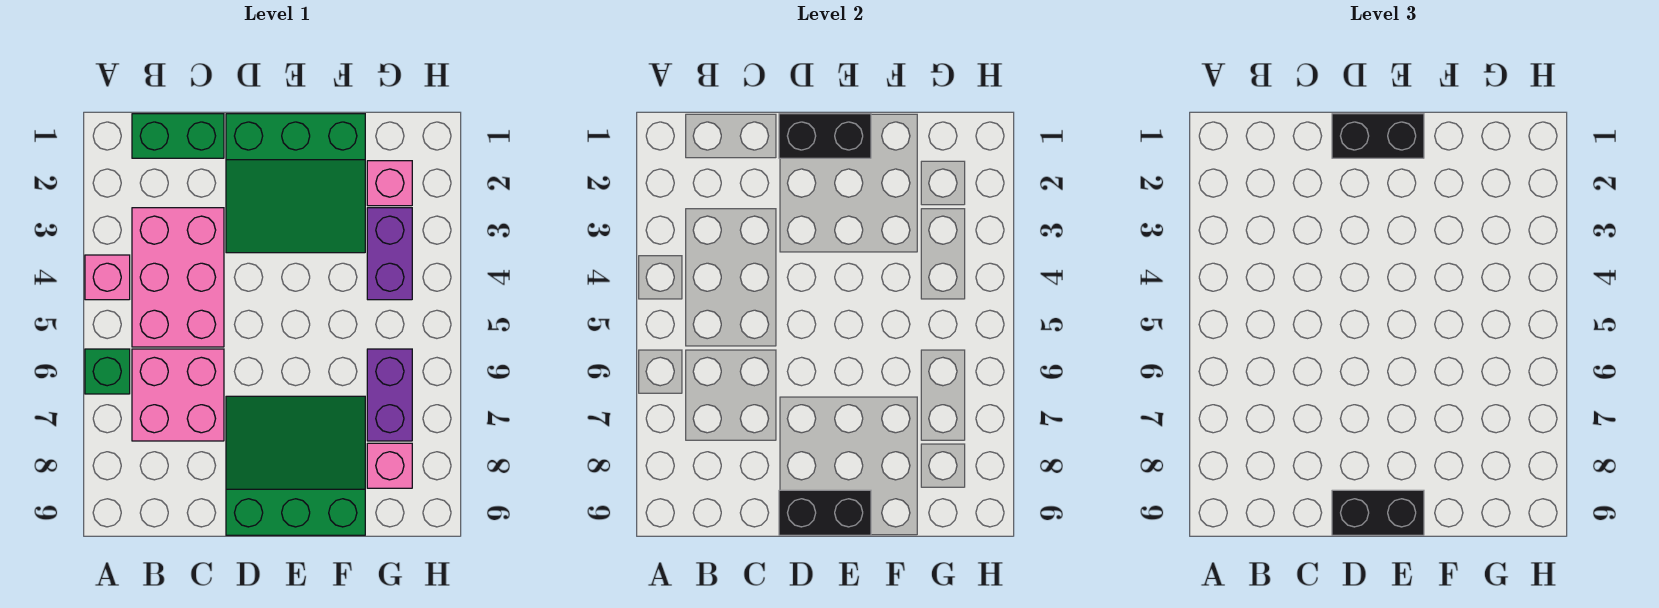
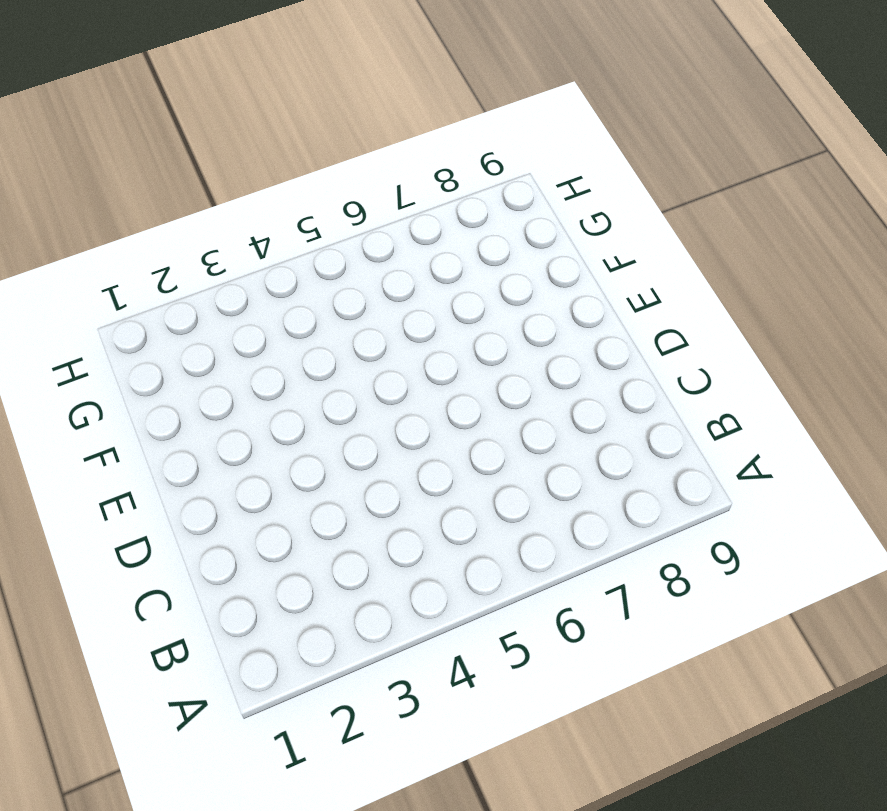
none -> pink 1x1 brick [85,255,130,300]
none -> green 1x1 brick [85,349,130,394]
none -> green 1x2 brick [132,114,224,158]

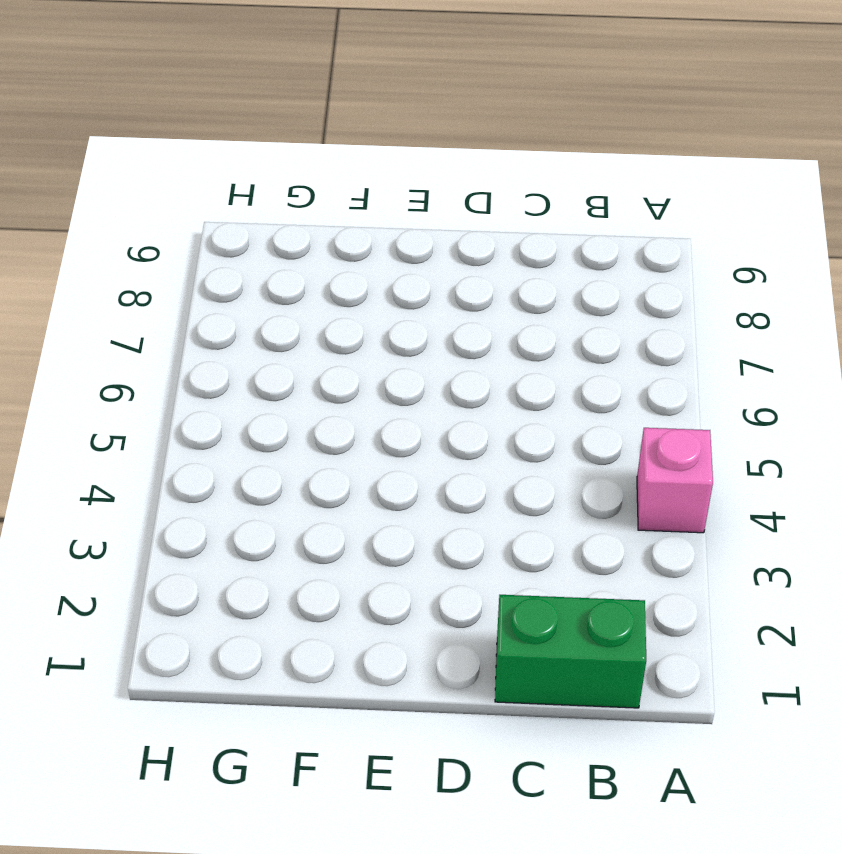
none -> green 1x1 brick [85,349,130,394]
none -> pink 2x3 brick [132,208,224,347]
none -> pink 2x2 brick [132,349,224,441]

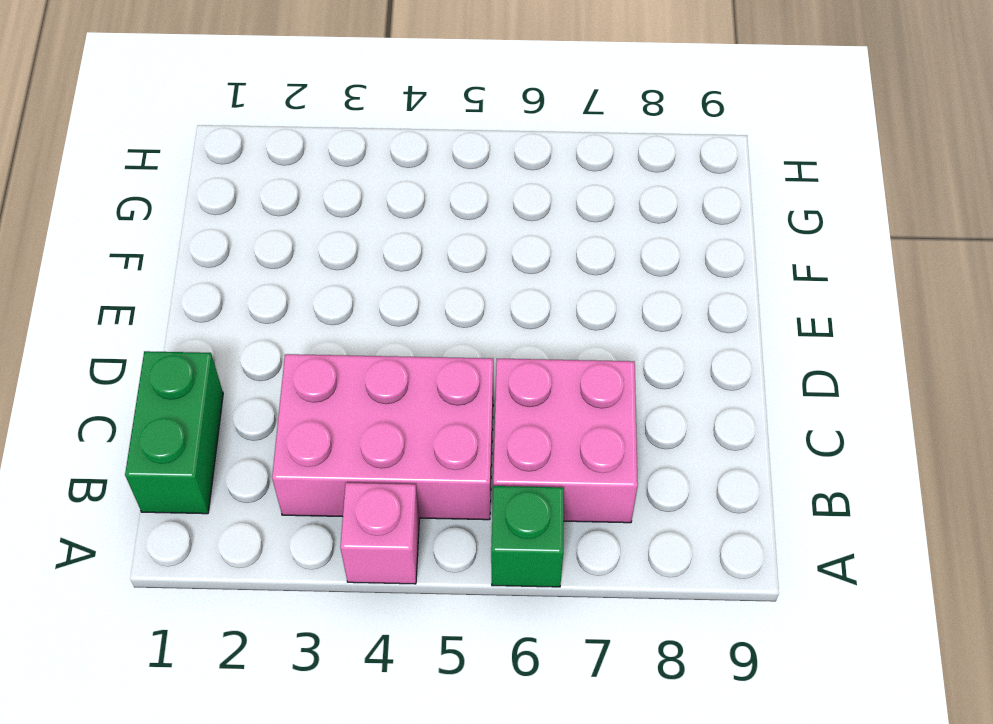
none -> green 3x3 slope [226,114,365,253]
none -> green 3x3 slope [226,396,365,535]
none -> pink 1x1 brick [367,161,412,206]

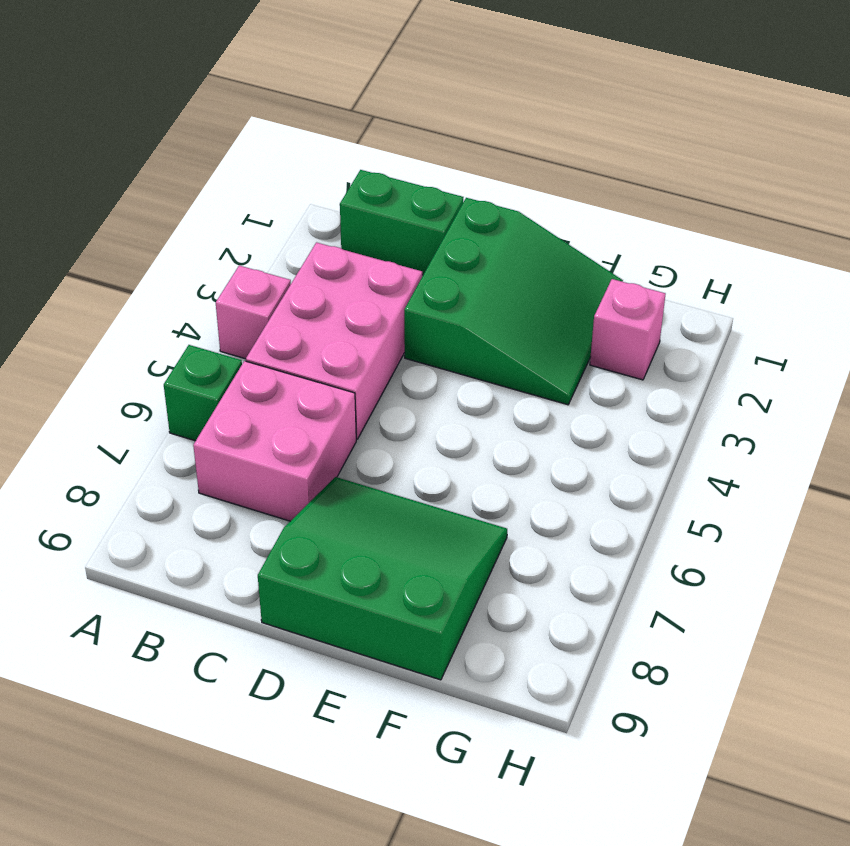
green 3x3 slope [404,198,623,405] -> green 3x3 slope turned to [226,114,365,253]
none -> purple 1x2 brick [367,208,412,300]
none -> purple 1x2 brick [367,349,412,441]
none -> pink 1x1 brick [367,443,412,488]

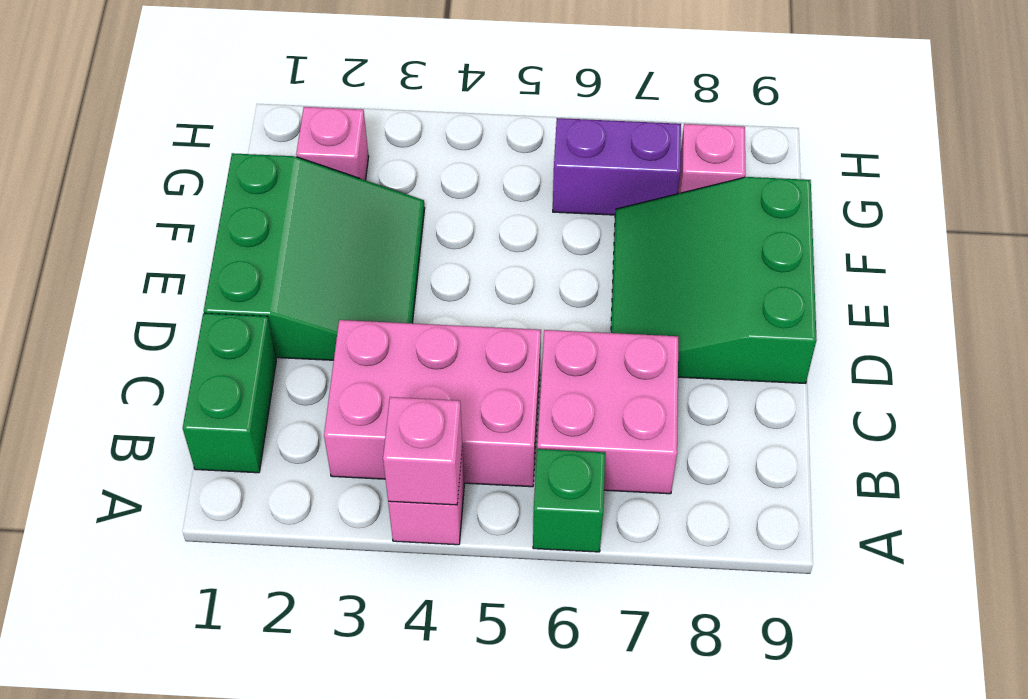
pink 1x1 brick [383,397,462,505] -> none
none -> purple 1x2 brick [367,208,412,300]
none -> black 1x2 brick [779,114,871,158]
none -> black 1x2 brick [779,490,871,535]

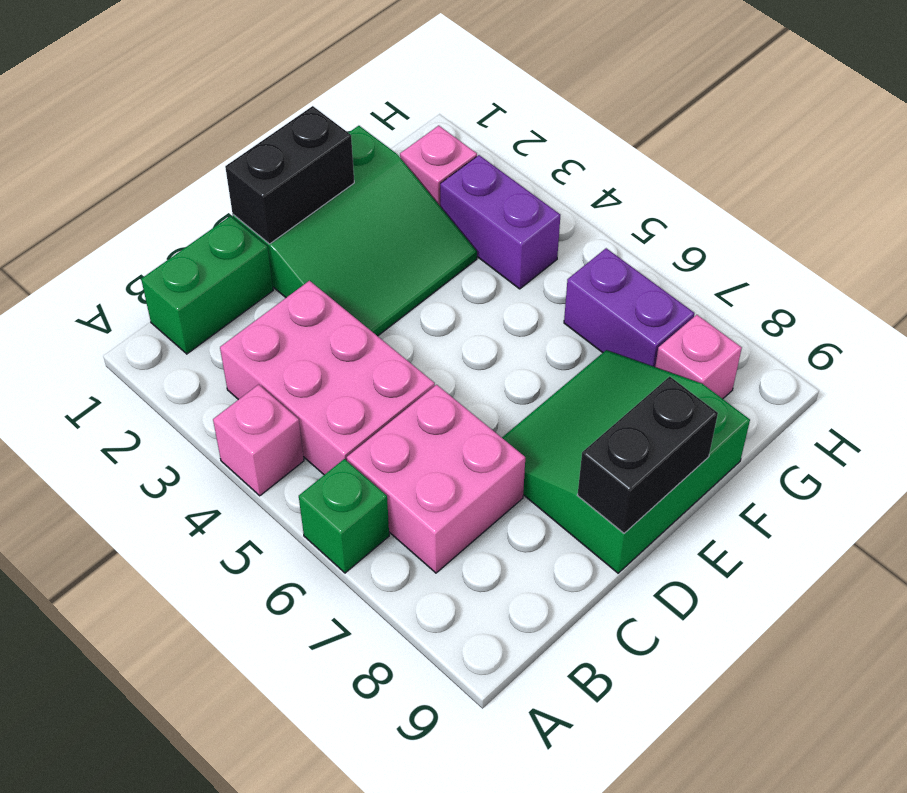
none -> black 1x2 brick [1332,114,1424,158]
none -> black 1x2 brick [1332,490,1424,535]

